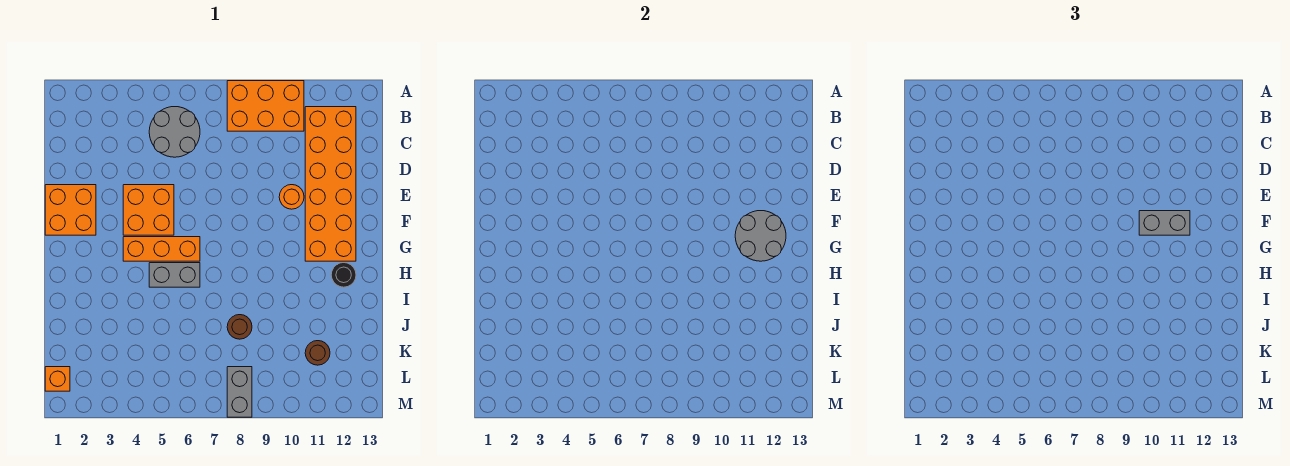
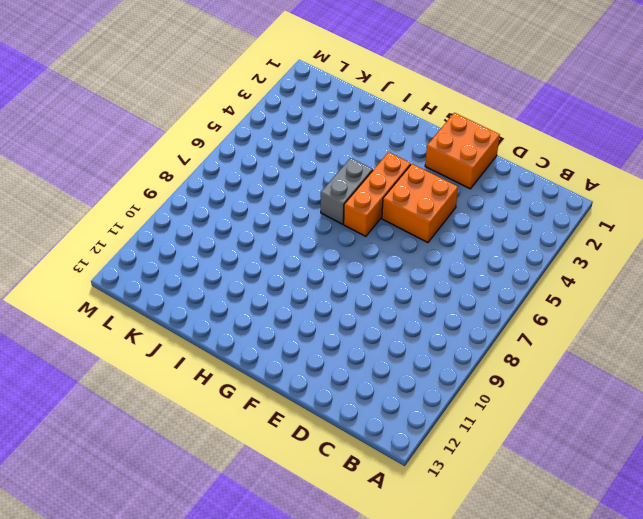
none -> orange 2x3 brick [227,81,304,131]
none -> grey 2x2 round brick [149,107,200,157]
none -> orange 2x6 brick [305,107,356,261]

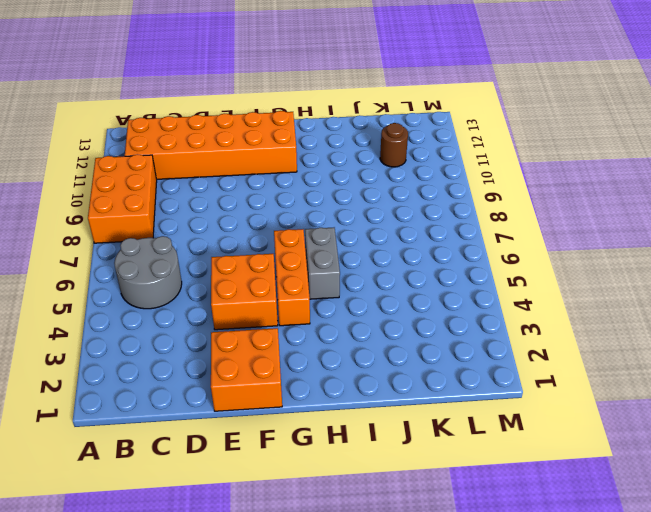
none -> orange 1x1 round brick [279,185,304,209]
none -> black 1x1 round brick [331,263,356,287]
none -> brown 1x1 round brick [227,315,252,339]

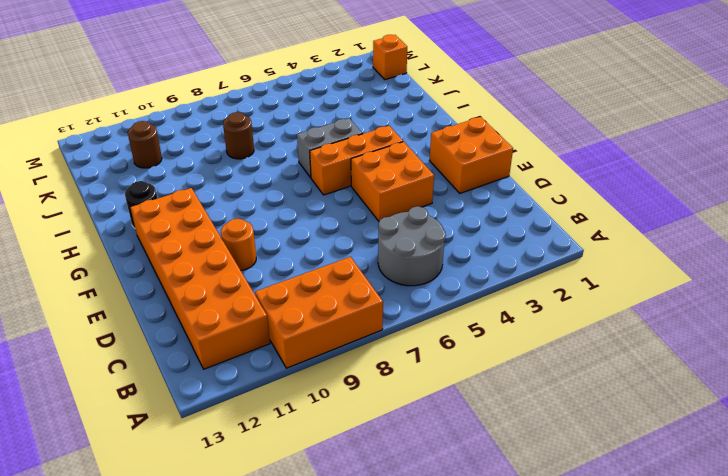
none -> grey 1x2 brick [227,367,252,417]
none -> grey 2x2 round brick [735,211,786,261]
none -> grey 1x2 brick [1139,211,1190,235]

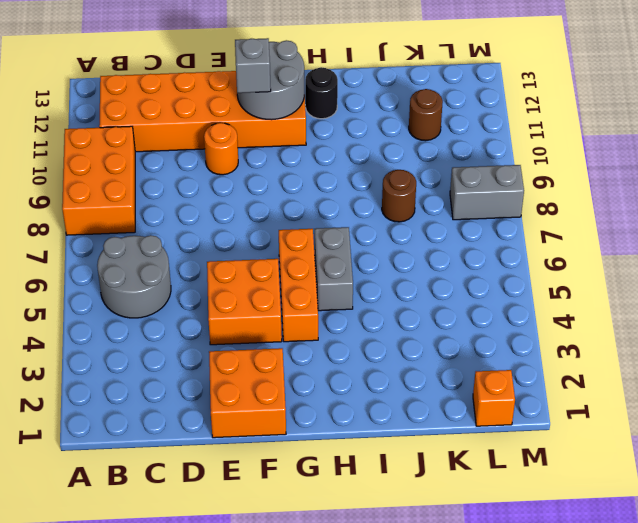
grey 1x1 brick [235,38,271,93] -> grey 1x2 brick [1139,211,1190,235]

